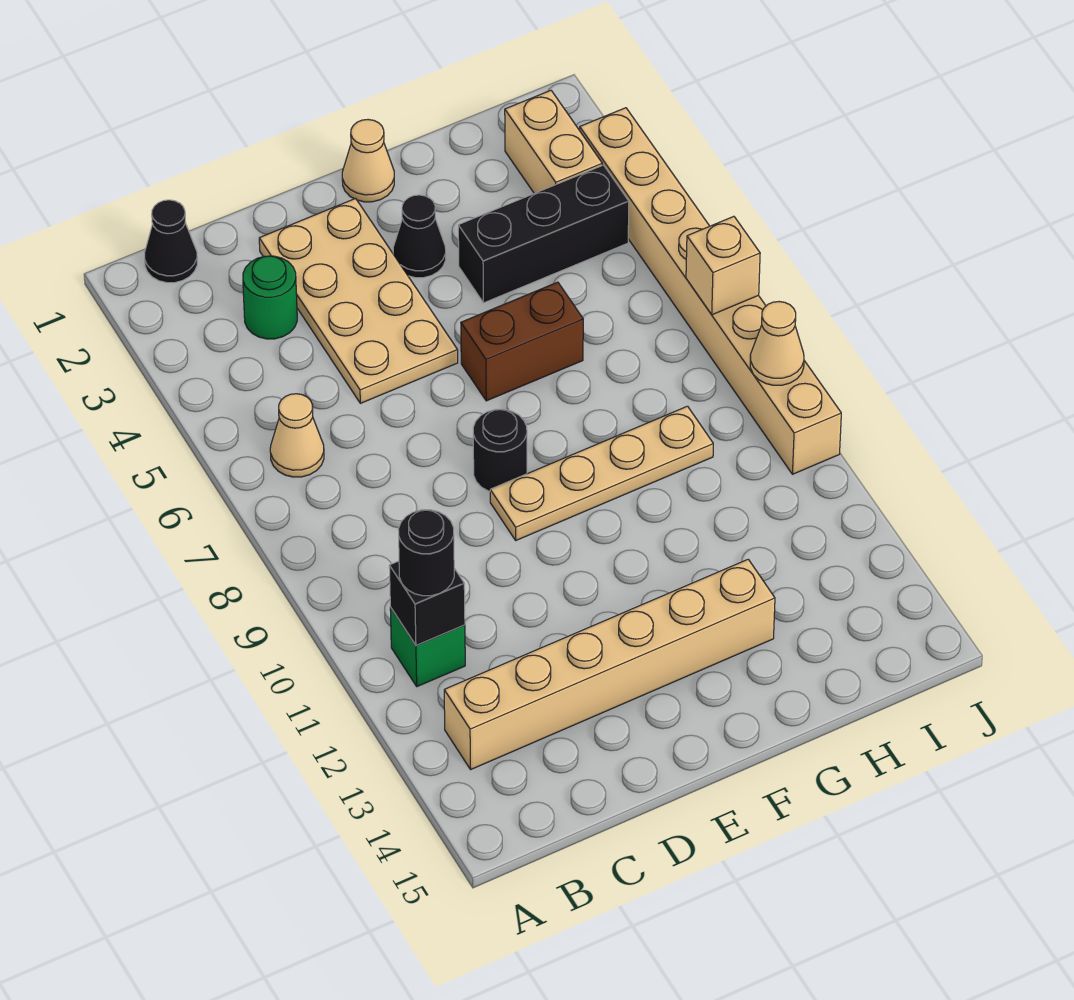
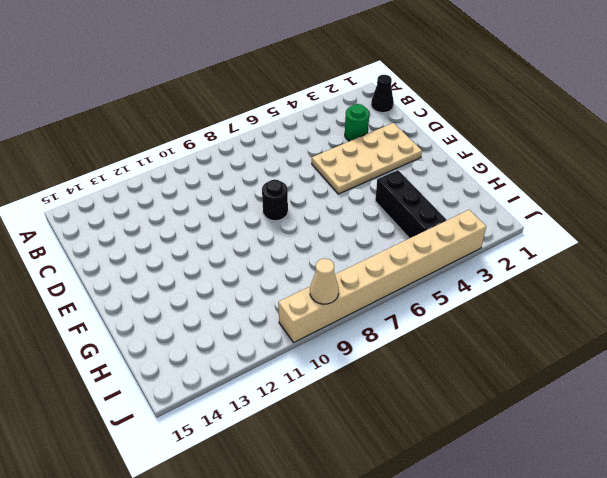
none -> tan 1x1 cone [270,394,324,477]
none -> green 1x1 brick [390,607,465,687]
none -> tan 1x6 brick [444,559,775,769]

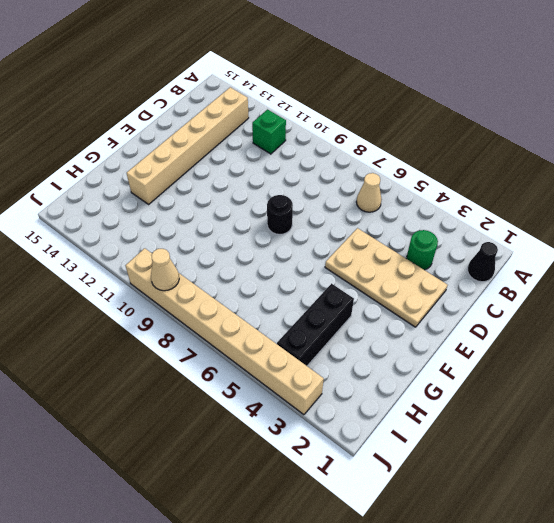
none -> tan 1x4 plate [490,406,713,540]
none -> tan 1x1 cone [342,120,394,202]
none -> black 1x1 cone [393,195,446,278]

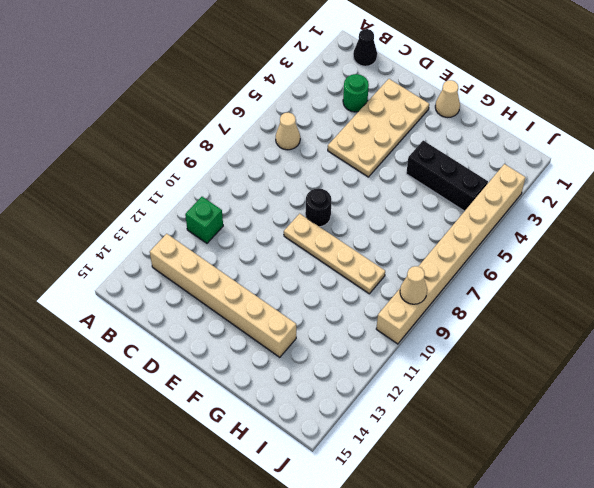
none -> black 1x1 cone [393,195,446,278]
none -> brown 1x2 brick [461,282,583,401]
none -> tan 1x2 brick [505,90,602,193]

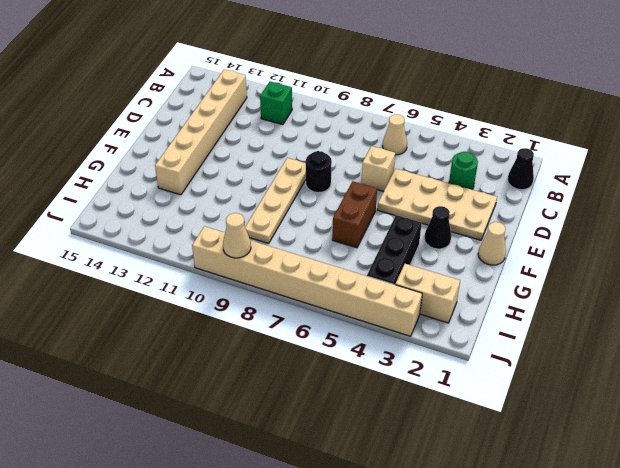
tan 1x1 brick [361,146,395,192] -> tan 1x1 brick moved to [686,216,760,315]
none -> black 1x1 brick [389,561,465,646]
none -> black 1x1 round brick [398,510,454,596]

